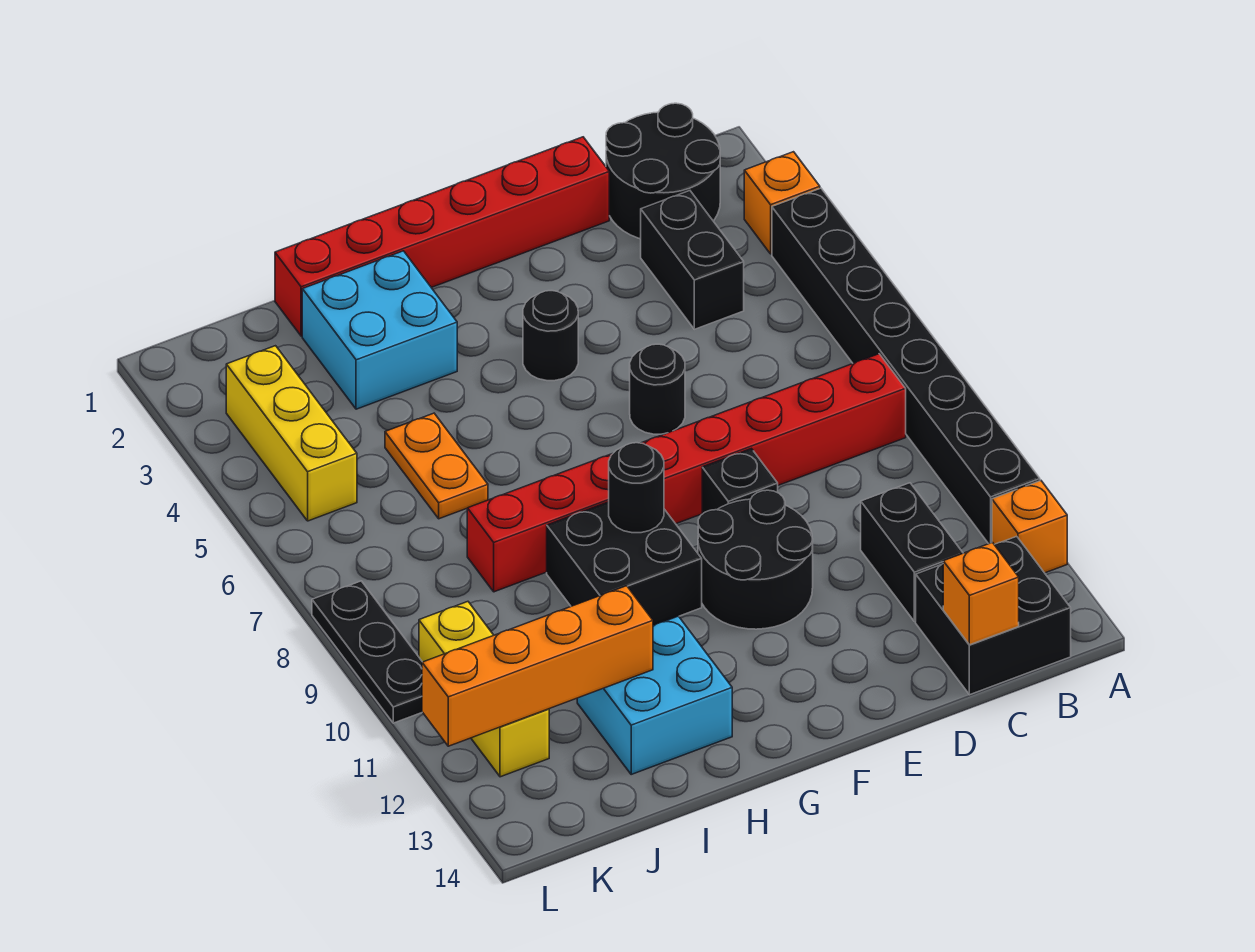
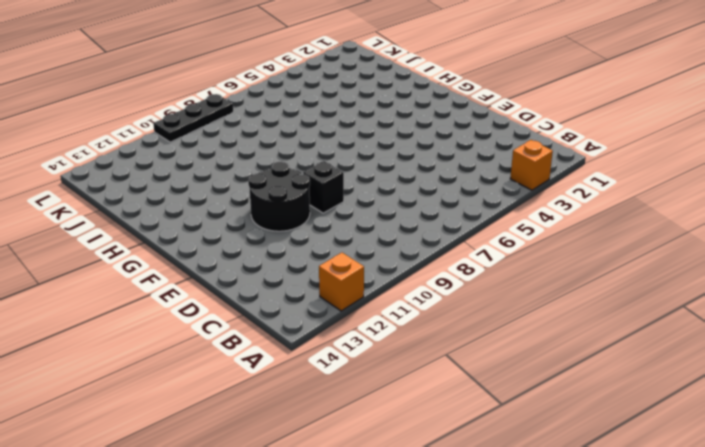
none -> black 1x8 brick [772,188,1040,544]
none -> black 2x2 round brick [606,103,720,239]
none -> red 1x8 brick [467,354,906,592]

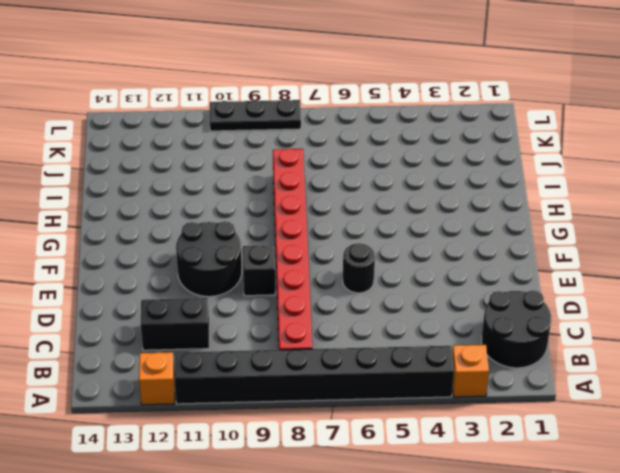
none -> black 2x2 brick [916,536,1071,695]
none -> black 1x2 brick [641,191,744,329]
none -> red 1x6 brick [275,137,609,336]

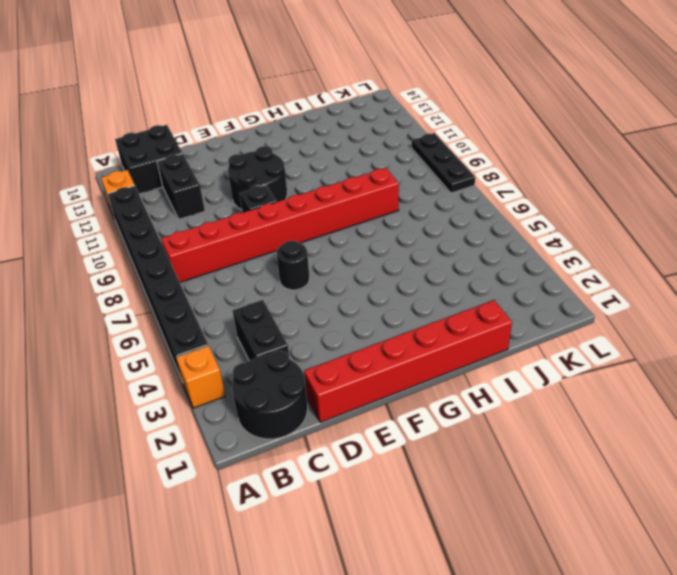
none -> black 1x1 round brick [523,291,578,381]
none -> black 2x2 brick [547,502,702,626]
none -> cyan 2x2 brick [302,251,457,409]

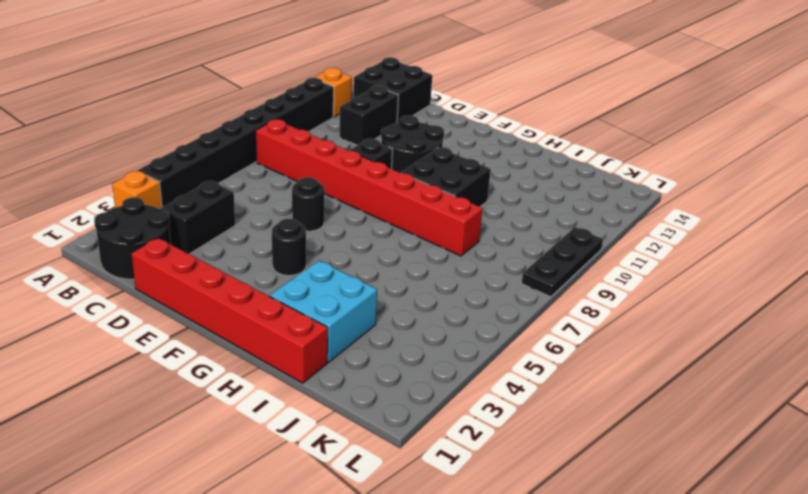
none -> cyan 2x2 brick [577,616,732,774]
none -> orange 1x2 plate [385,413,488,519]
none -> yellow 1x3 brick [226,346,357,521]

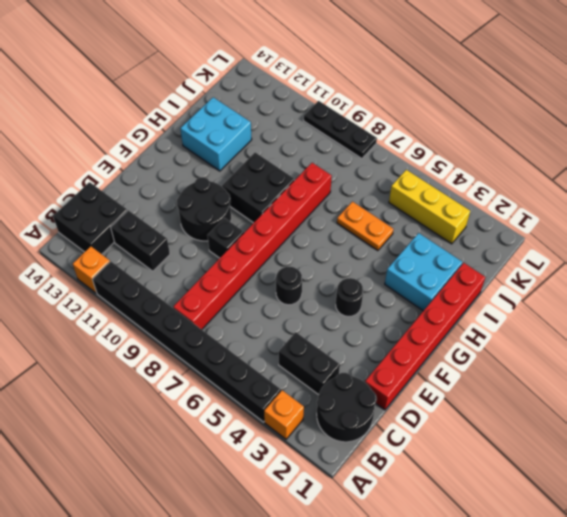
none -> yellow 1x3 brick [419,602,549,777]
none -> orange 1x1 brick [943,542,1019,645]
none -> black 1x1 round brick [609,443,664,533]

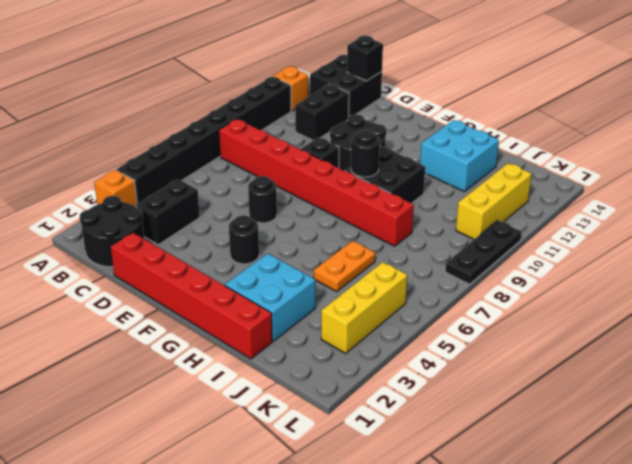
black 1x1 brick [347,36,383,81] -> orange 1x1 brick [943,542,1019,645]
none -> orange 1x4 brick [422,586,653,746]

